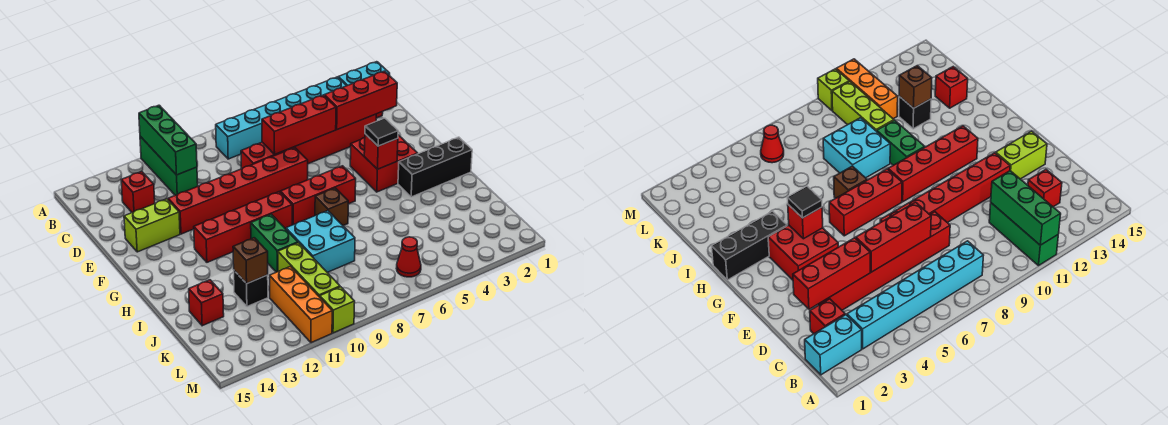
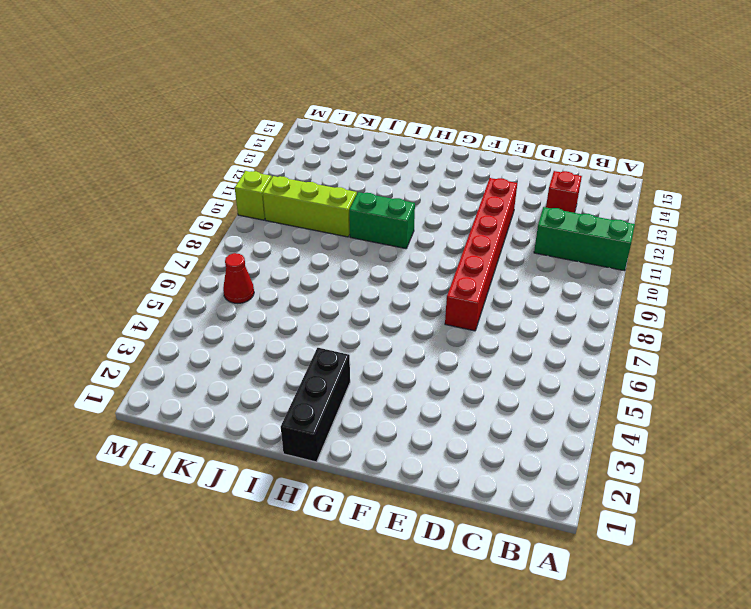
none -> cyan 1x2 brick [338,62,390,86]
none -> cyan 1x6 brick [216,77,346,159]
none -> red 1x1 brick [810,299,845,334]

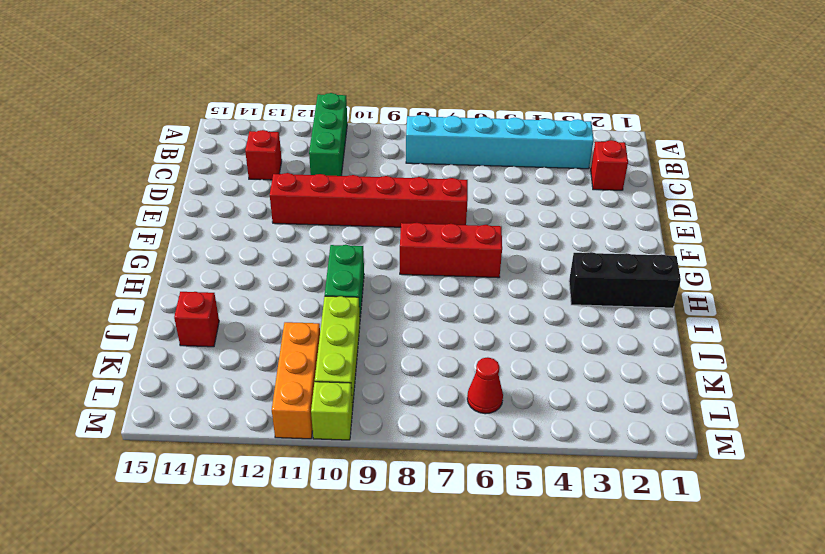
none -> cyan 1x2 brick [338,62,390,86]
none -> red 1x6 brick [241,114,376,169]
none -> lime 1x2 brick [124,199,180,252]

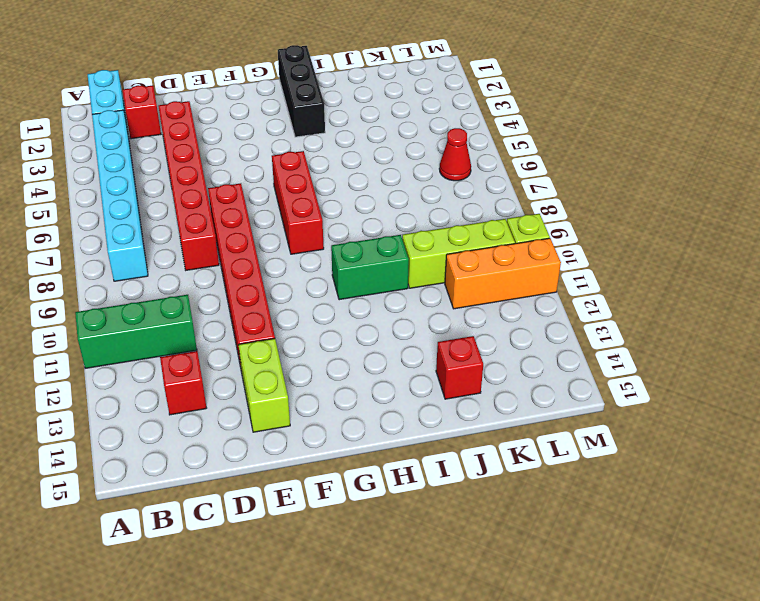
none -> red 2x2 brick [350,135,418,192]
none -> red 1x4 brick [194,192,292,262]
none -> brown 1x1 brick [315,188,348,226]

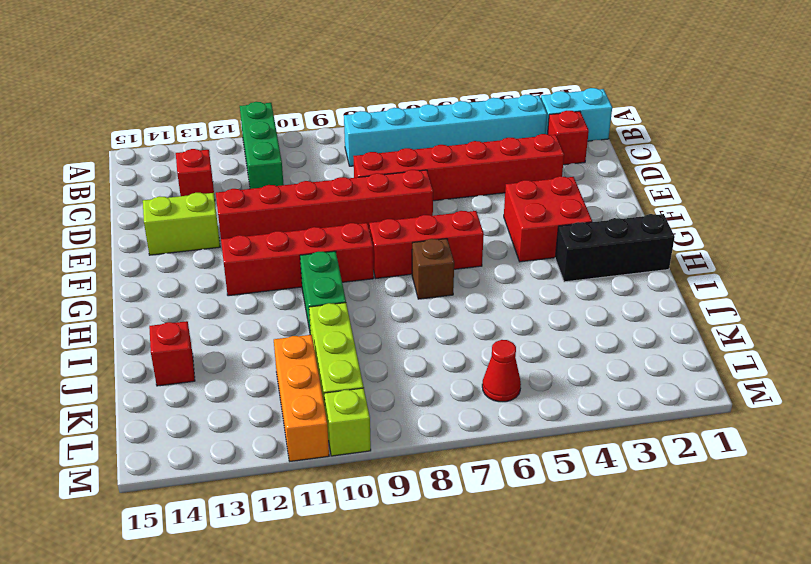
none -> cyan 2x2 brick [286,211,355,272]
none -> black 1x1 brick [234,271,268,307]
none -> green 1x3 brick [139,105,197,175]

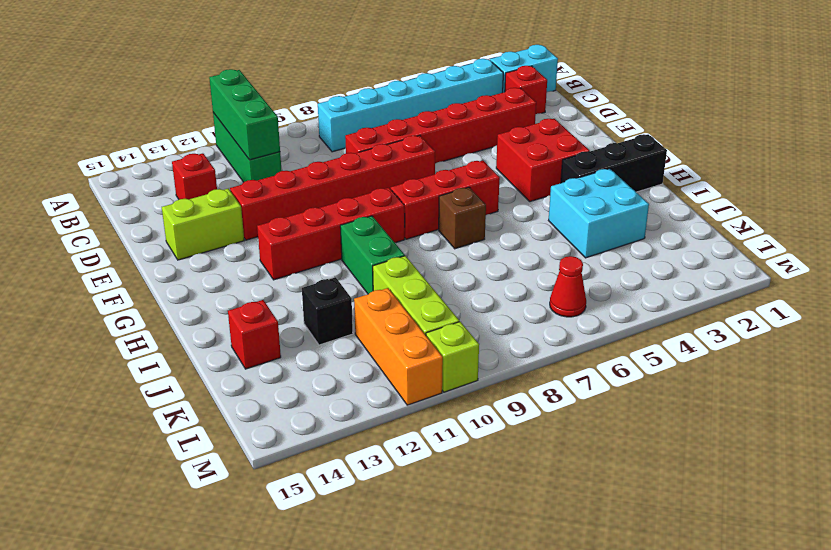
cyan 2x2 brick [549,169,649,258] -> cyan 2x2 brick moved to [286,211,355,272]
none -> red 1x3 brick [324,71,397,129]
none -> red 1x3 brick [262,95,336,155]
none -> red 1x1 brick [364,134,398,169]

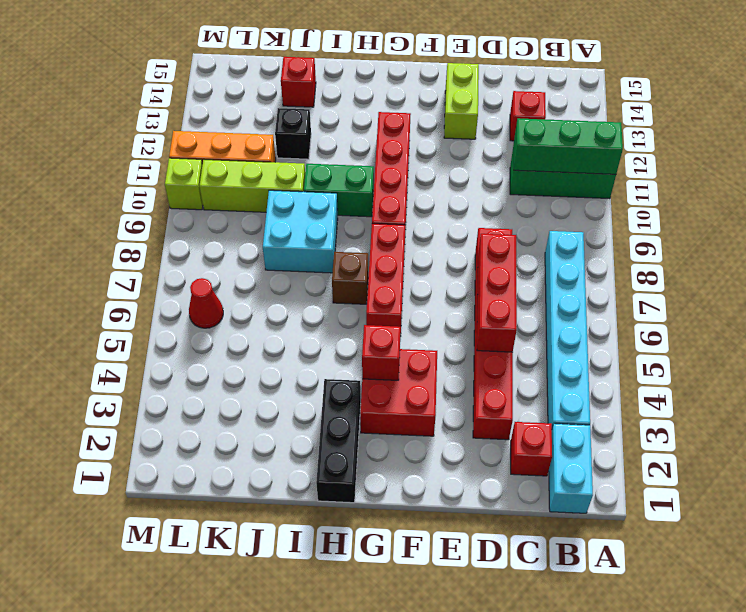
none -> red 1x6 brick [168,148,308,234]
none -> red 1x3 brick [324,71,397,129]
none -> brown 1x1 brick [233,238,268,284]

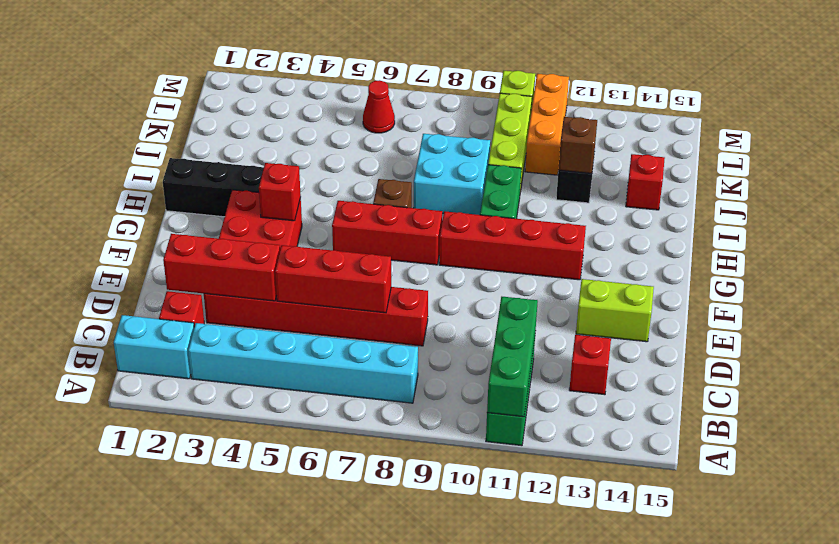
none -> red 1x6 brick [168,148,308,234]
none -> black 1x1 tile [365,118,398,146]

